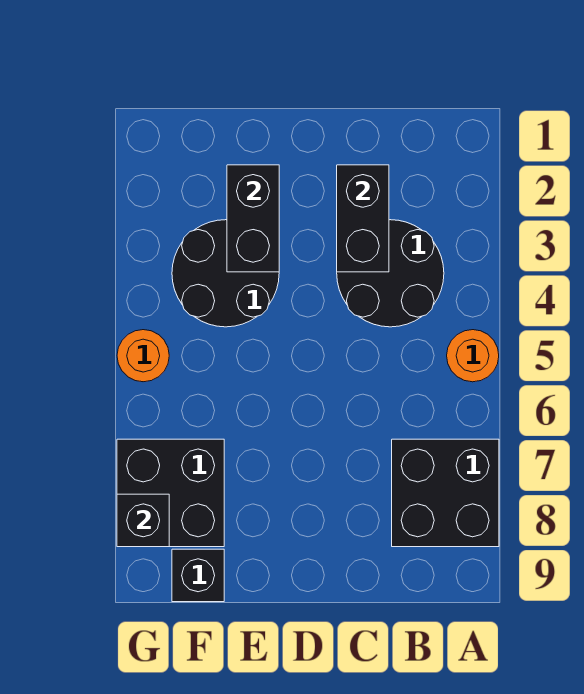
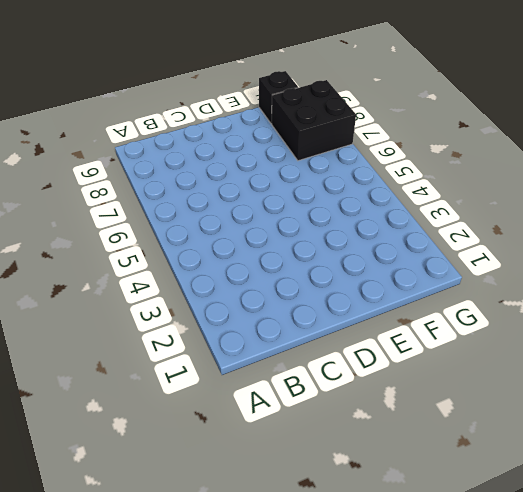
none -> orange 1x1 round brick [447,330,499,382]
none -> black 2x2 brick [392,439,499,547]

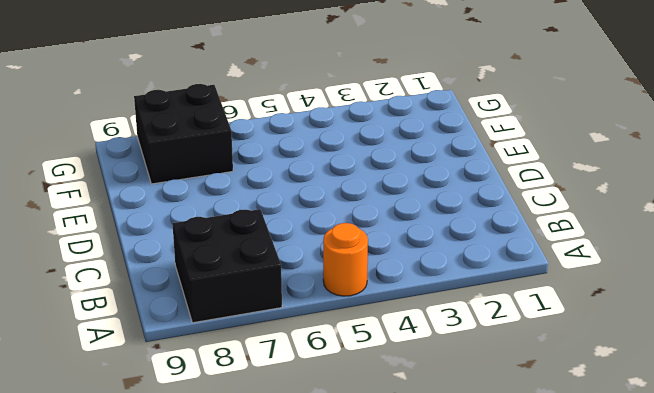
none -> black 2x2 round brick [337,220,444,327]
none -> black 2x2 round brick [172,220,279,327]

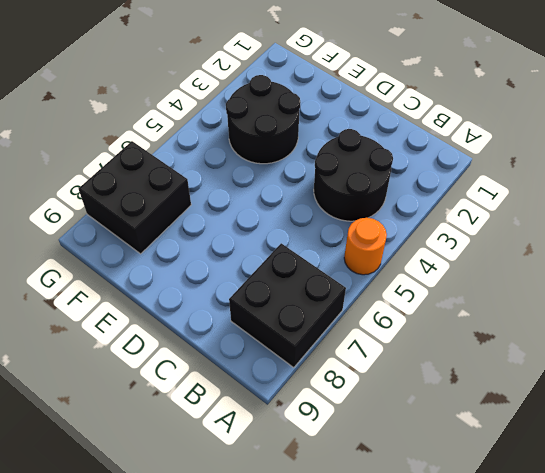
none -> black 1x1 brick [172,549,224,602]
none -> orange 1x1 round brick [117,330,169,382]

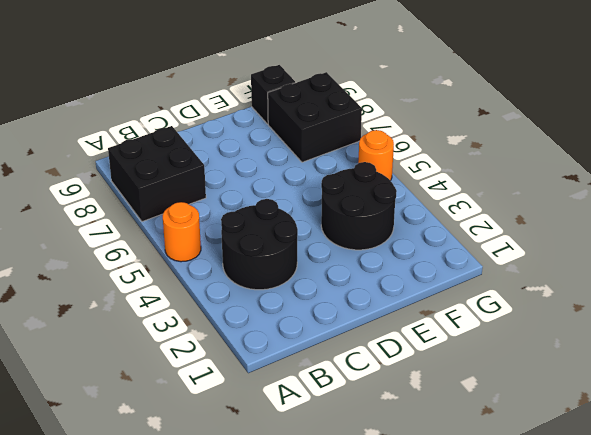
none -> black 1x2 brick [337,165,389,272]
none -> black 1x2 brick [227,165,279,272]

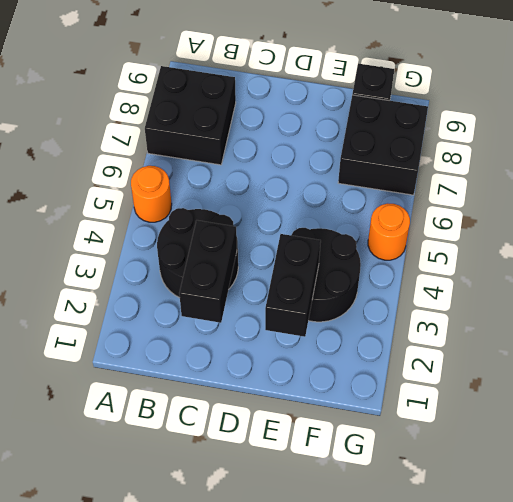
none -> black 1x1 brick [117,494,169,547]

